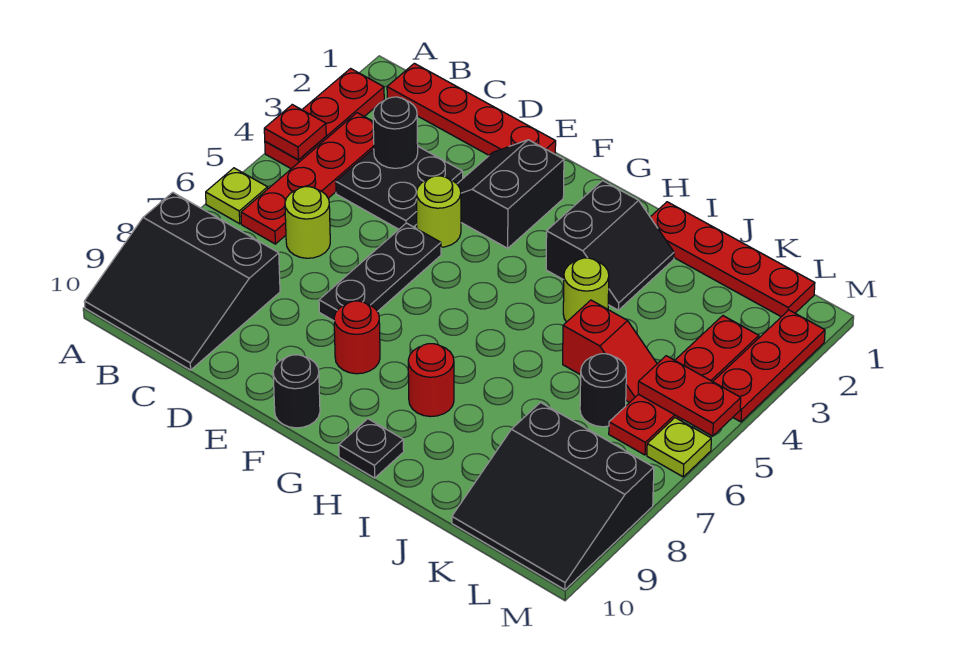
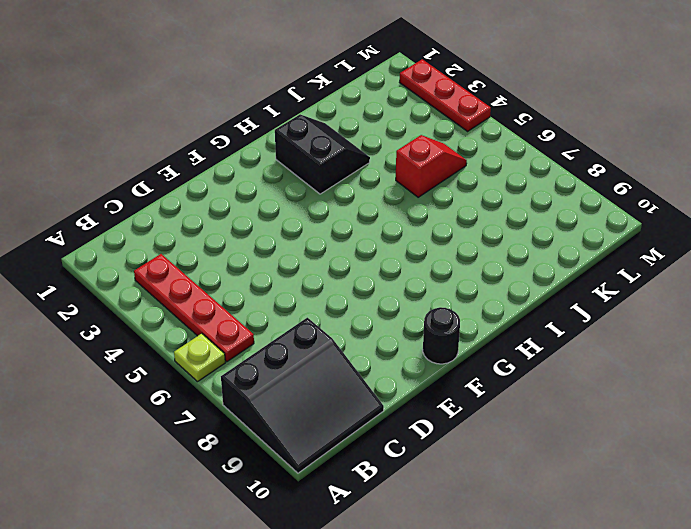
none -> red 1x3 plate [265,69,384,169]
none -> red 1x4 plate [387,63,556,155]
none -> black 2x2 plate [336,147,463,229]

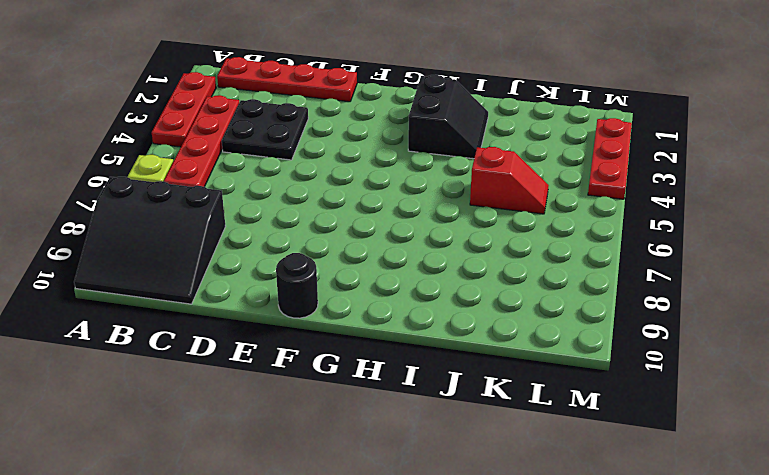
none -> lime 1x1 round brick [285,187,330,258]
none -> black 2x2 slope [457,140,564,248]
none -> lime 1x1 round brick [416,176,461,247]

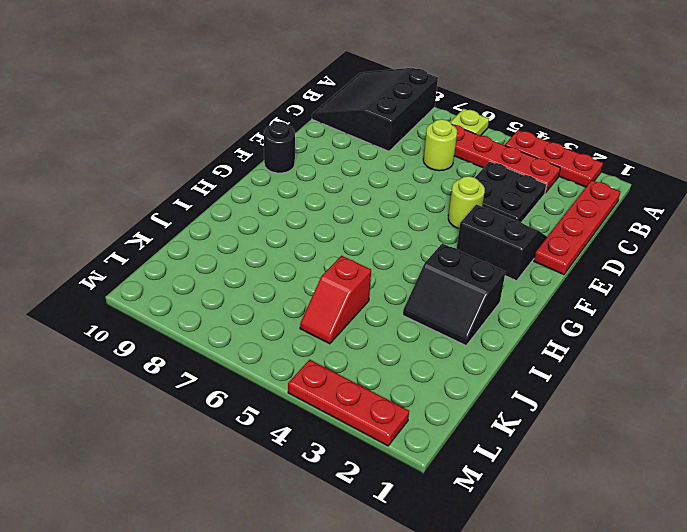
none -> black 1x3 plate [319,223,441,321]
none -> red 1x1 round brick [334,301,380,374]
none -> red 1x1 round brick [408,344,454,417]

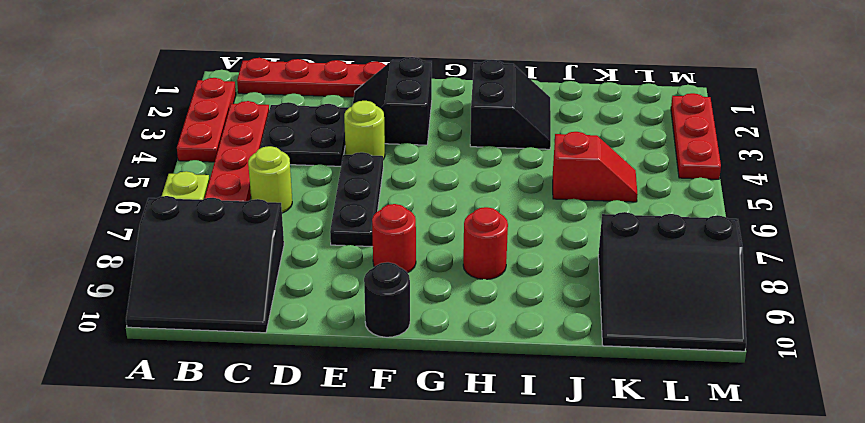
none -> black 1x1 plate [339,419,404,478]
none -> red 1x4 plate [650,202,815,317]
none -> lime 1x1 round brick [563,258,609,322]

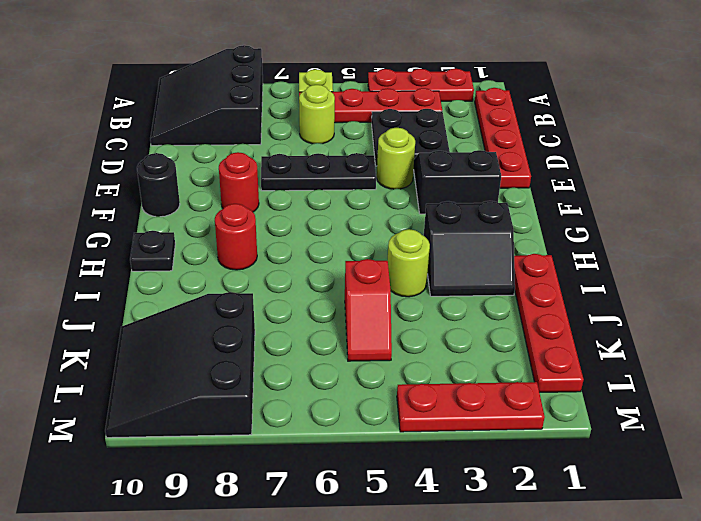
none -> black 1x1 round brick [580,354,626,427]
none -> red 1x4 plate [609,316,759,455]
none -> lime 1x1 plate [647,418,711,477]

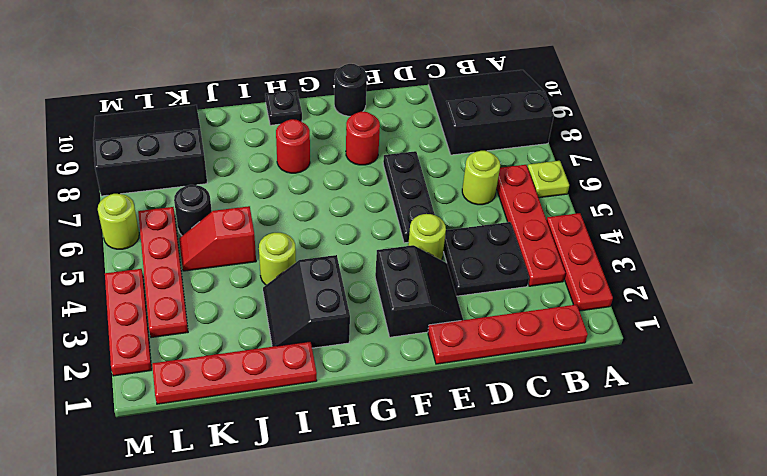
lime 1x1 round brick [98,194,139,249] -> lime 1x1 plate [647,418,711,477]
none -> red 1x1 plate [264,105,326,160]
none -> black 1x1 round brick [373,97,418,168]
none -> red 1x2 plate [638,356,741,436]

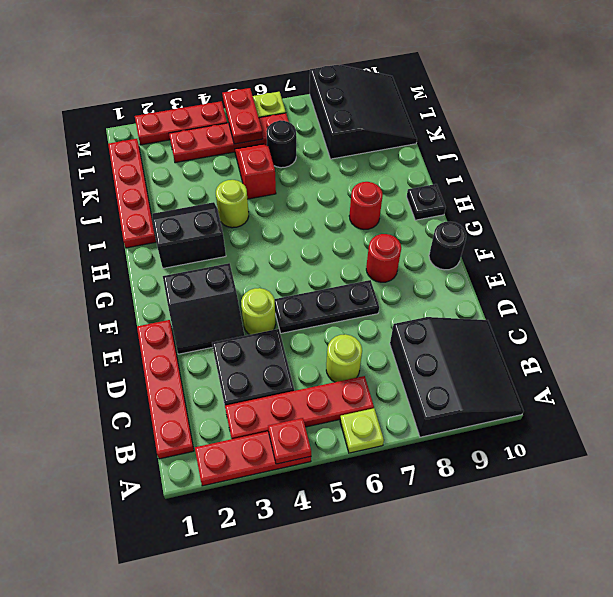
none -> black 1x1 round brick [373,97,418,168]

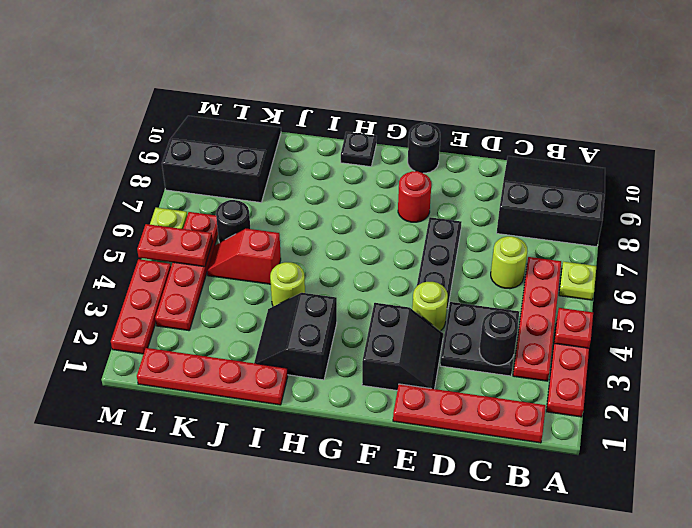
none -> red 1x1 round brick [408,344,454,417]

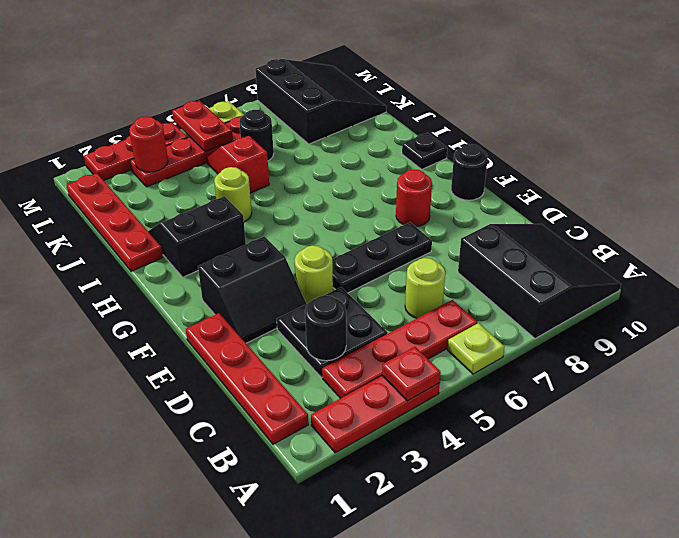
red 1x1 round brick [130,116,168,172] -> red 1x1 round brick moved to [408,344,454,417]

